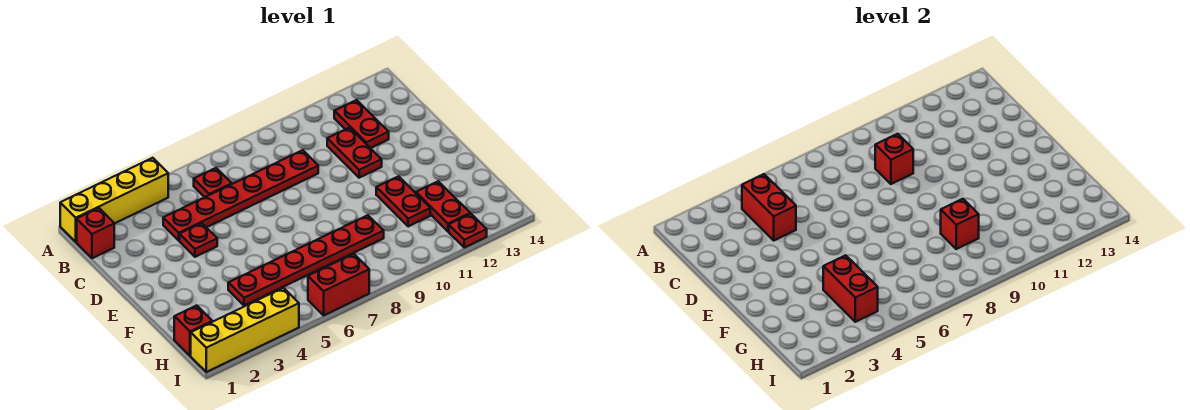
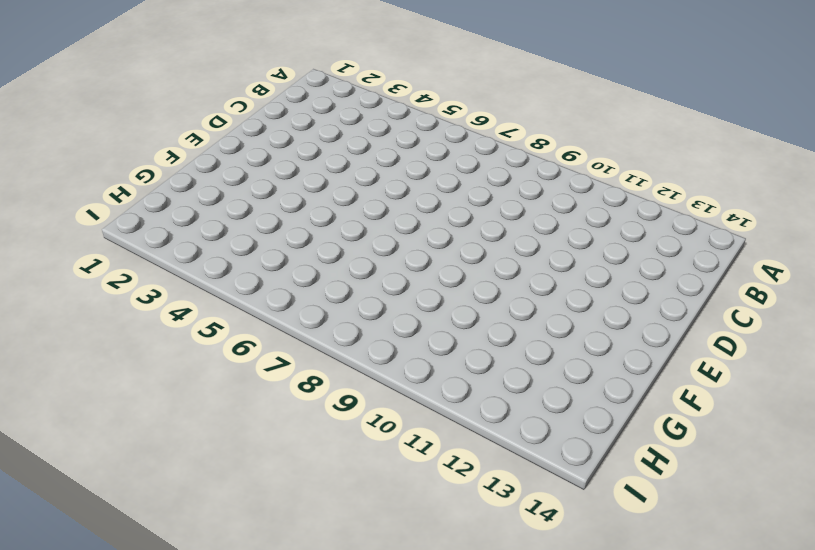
none -> yellow 1x4 brick [60,158,168,242]
none -> red 1x1 brick [77,208,114,258]
none -> red 1x1 plate [194,168,232,197]

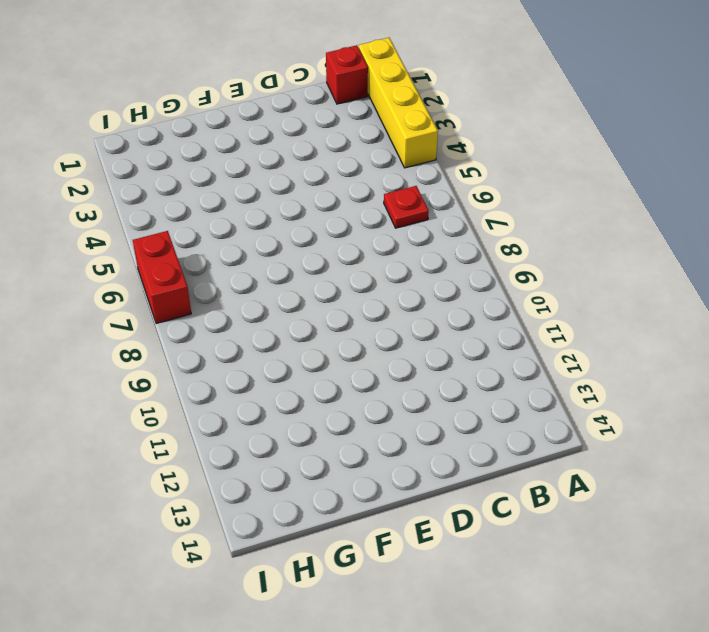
none -> red 1x2 plate [334,100,389,148]
none -> red 1x6 plate [163,150,318,240]
none -> red 1x2 plate [327,128,382,178]

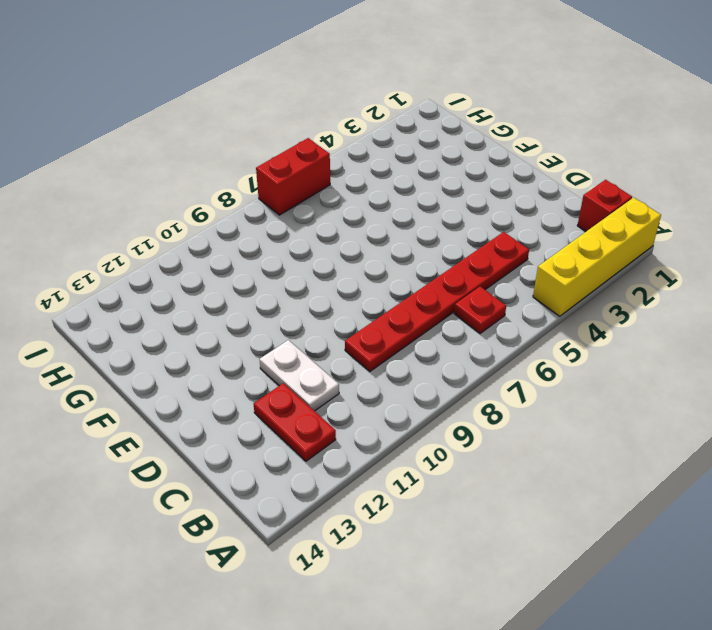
white 1x2 plate [259,340,339,411] -> red 1x2 plate [327,128,382,178]
none -> red 1x1 plate [180,223,217,257]
none -> red 1x2 plate [376,176,430,227]
none -> red 1x6 plate [228,215,384,306]

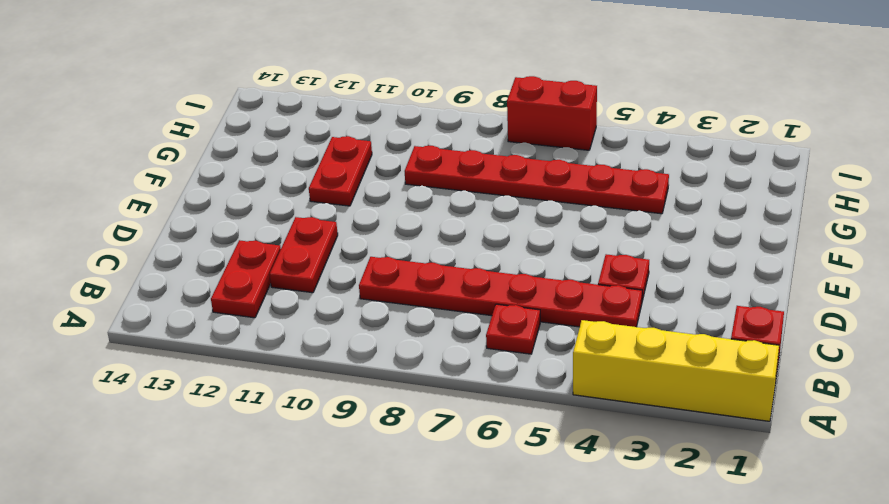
none -> red 1x2 plate [416,181,470,231]
none -> red 1x1 brick [174,305,212,356]
none -> yellow 1x4 brick [191,288,299,372]

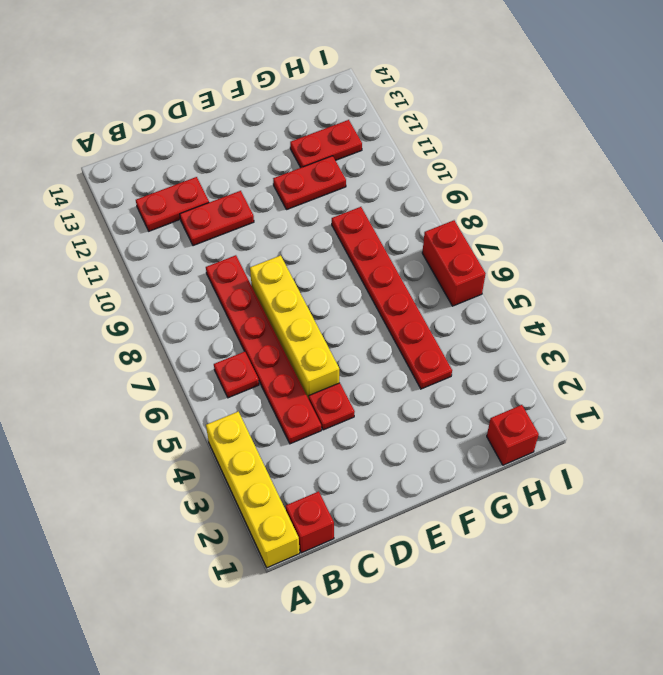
yellow 1x4 brick [250,255,339,399] -> yellow 1x4 brick moved to [191,288,299,372]
none -> red 1x1 plate [449,214,487,248]
none -> red 1x2 brick [742,174,796,240]
none -> red 1x1 brick [875,134,913,184]

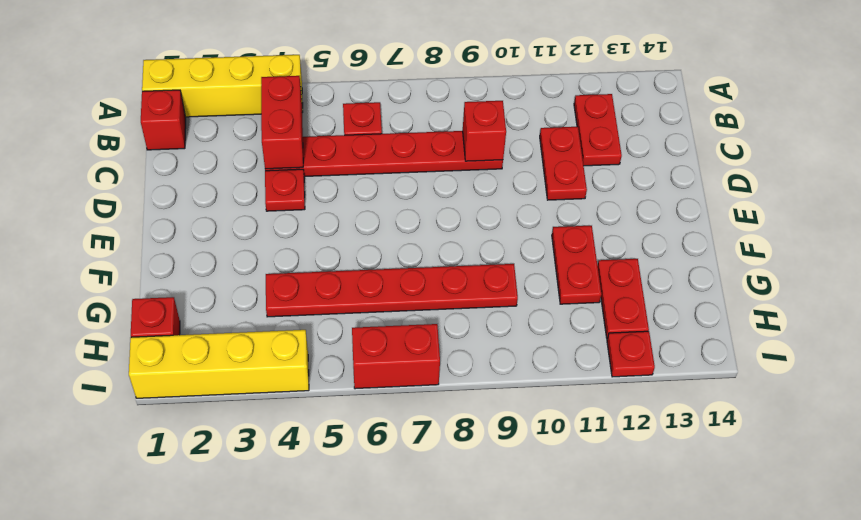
none -> red 1x2 brick [823,255,878,322]
none -> red 1x1 brick [941,199,979,249]

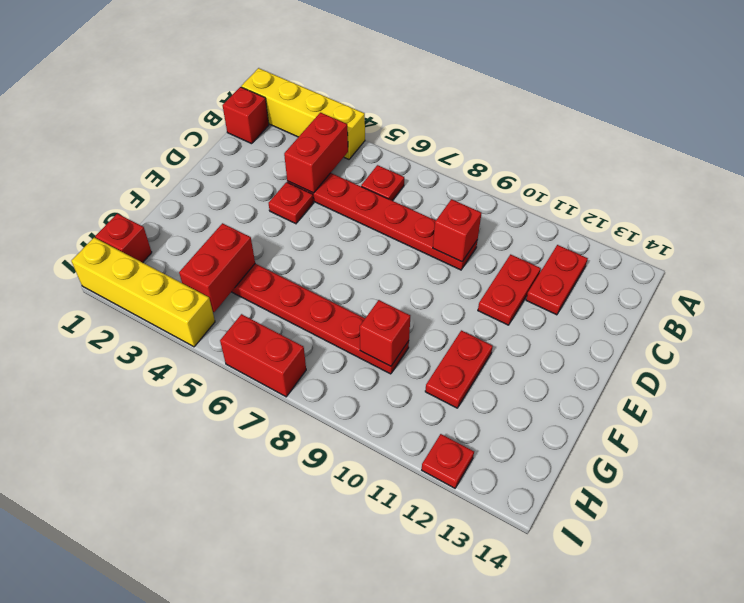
none -> red 1x2 plate [416,181,470,231]

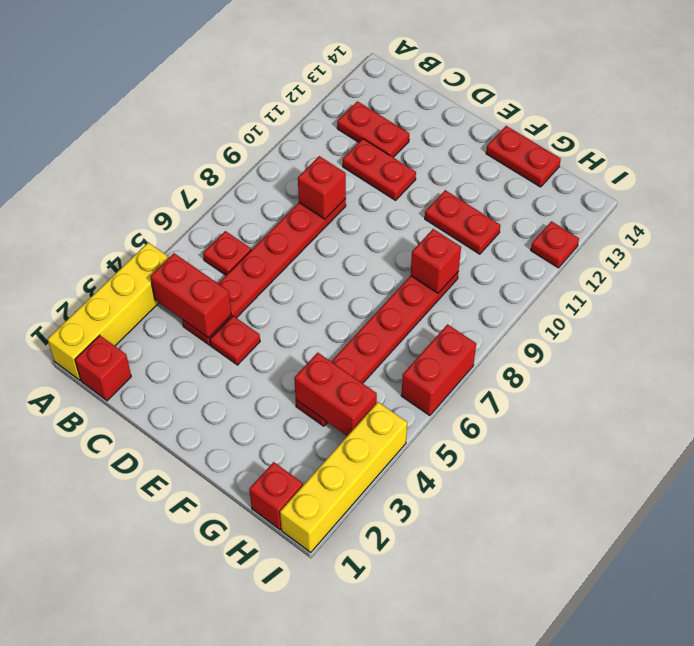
red 1x2 plate [486,126,561,187] -> red 1x2 plate moved to [416,181,470,231]

